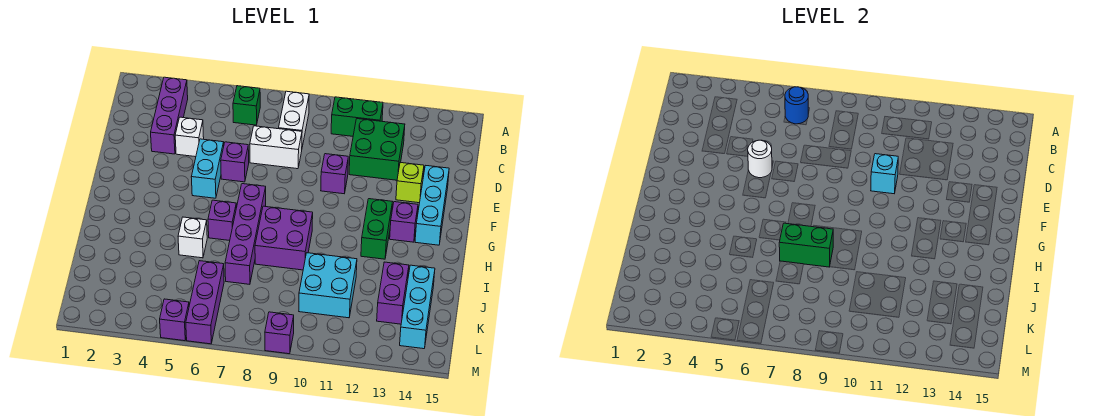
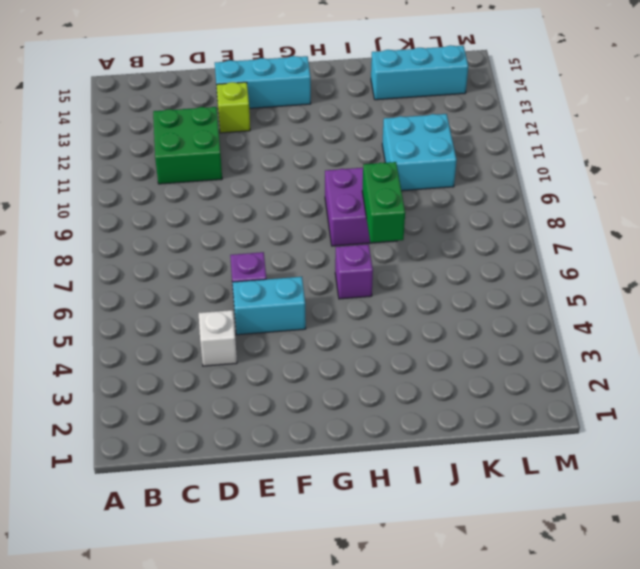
none -> purple 1x3 brick [151,77,188,154]
none -> green 1x1 brick [233,86,260,125]
none -> white 1x2 brick [279,91,309,147]

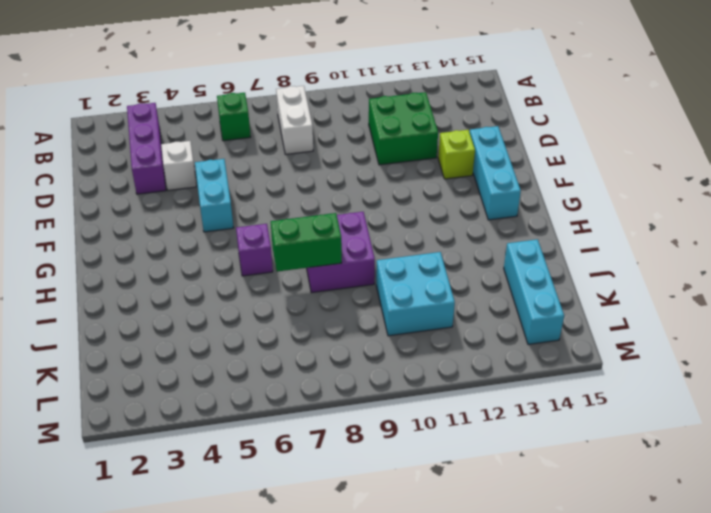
none -> green 1x2 brick [331,97,383,136]
none -> white 1x2 brick [250,126,302,169]
none -> purple 1x1 brick [221,142,249,182]

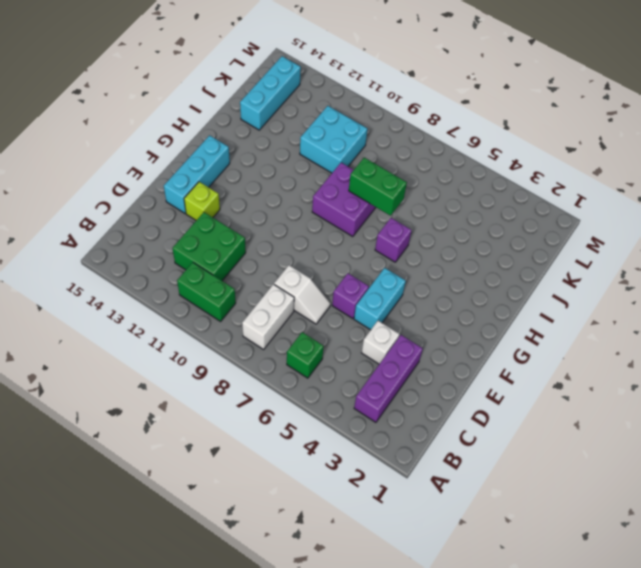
white 1x2 slope [274,265,331,324] -> white 1x2 brick [250,126,302,169]
none -> purple 1x1 brick [321,154,348,194]
none -> purple 1x4 brick [225,184,266,284]
none -> green 1x2 brick [361,199,392,259]

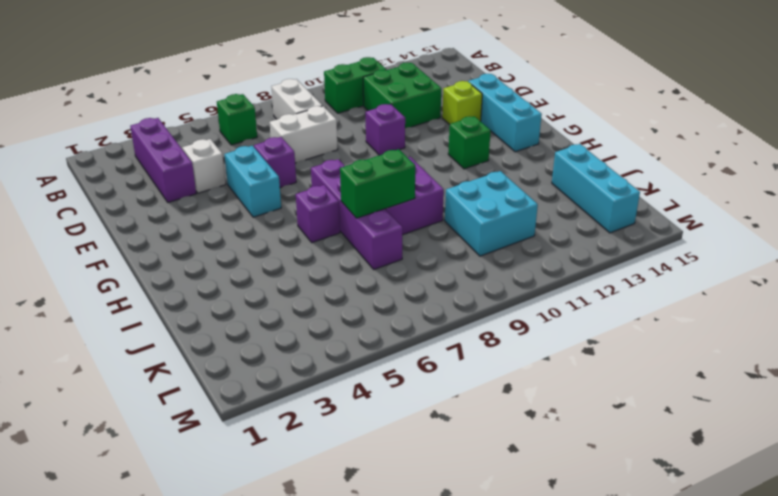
green 1x1 brick [448,116,491,169] -> green 1x2 brick [361,199,392,259]
none -> purple 1x1 brick [390,202,418,242]
none -> white 1x1 brick [178,217,207,258]
none -> purple 1x2 brick [377,262,409,324]

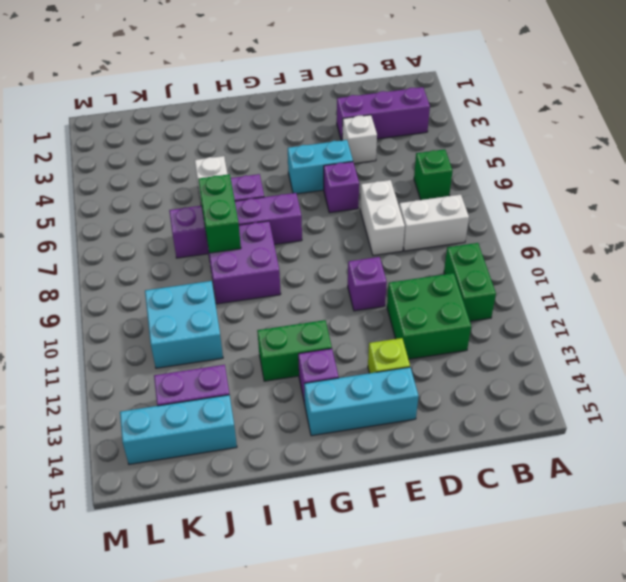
none -> purple 1x3 brick [186,261,224,344]
none -> purple 1x1 brick [160,299,189,341]
none -> purple 1x1 brick [265,312,294,354]

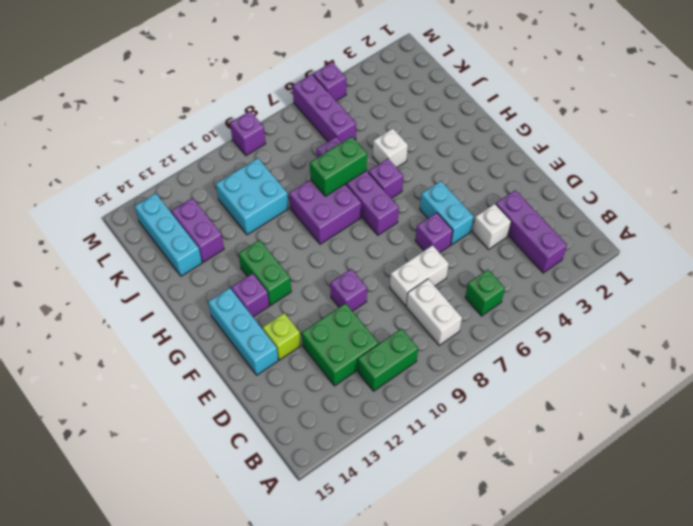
none -> blue 1x1 round brick [785,87,808,124]
none -> white 1x1 round brick [748,140,772,178]
none -> cyan 1x1 brick [871,154,898,194]

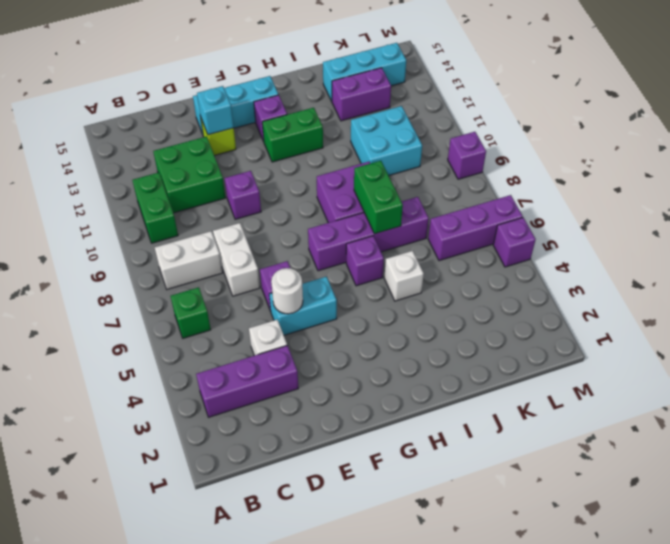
cyan 1x1 brick [197,86,234,135] -> cyan 1x1 brick moved to [871,154,898,194]
none -> blue 1x1 round brick [785,87,808,124]

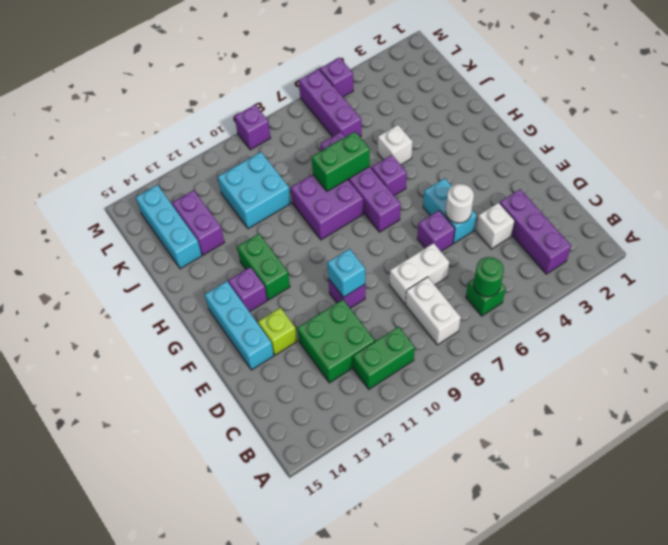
green 1x1 round brick [474,257,504,297] -> blue 1x1 round brick [785,87,808,124]

